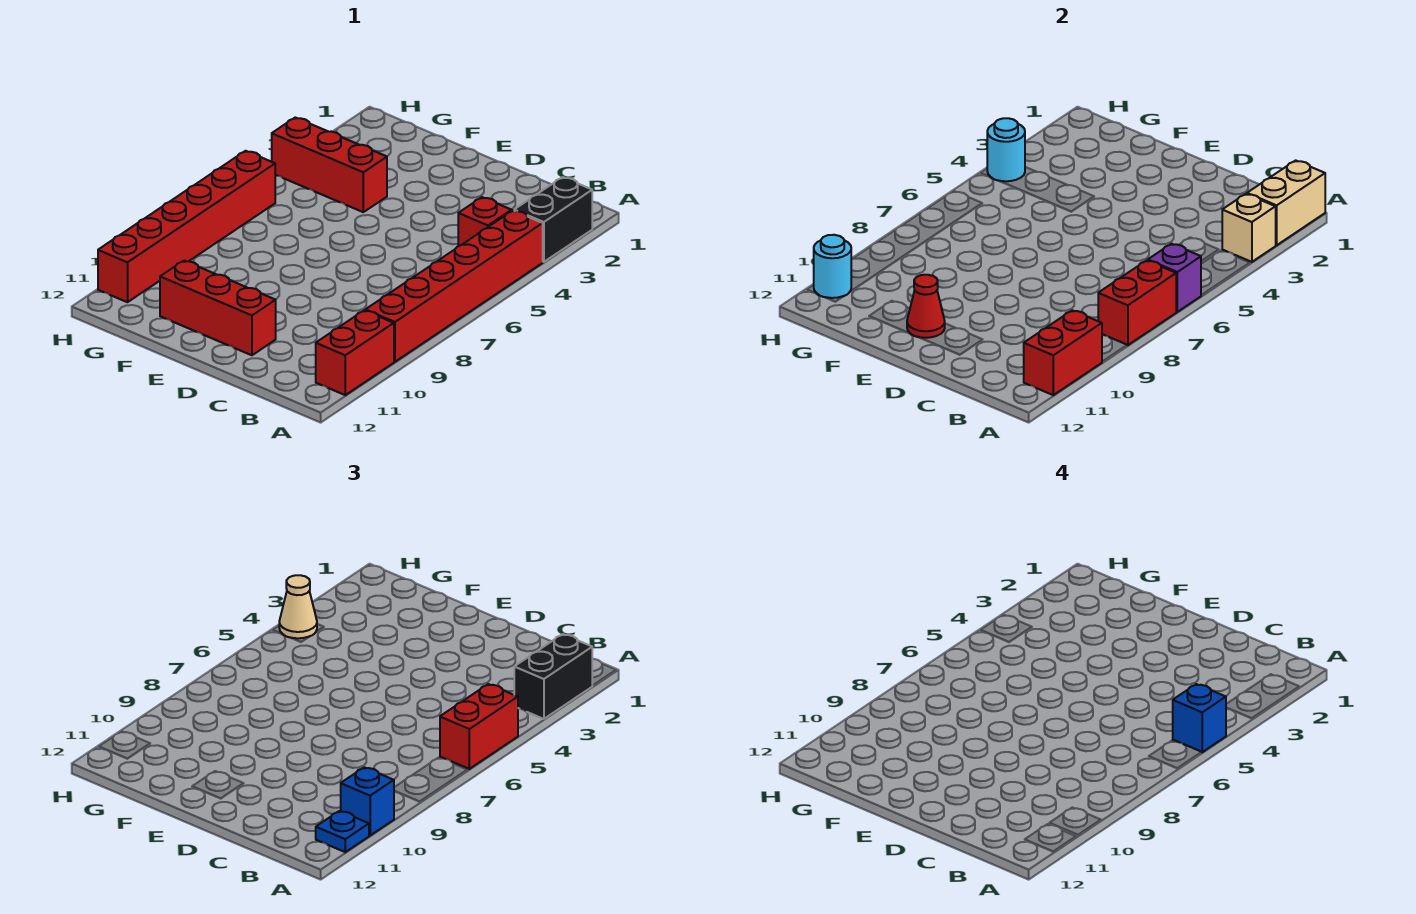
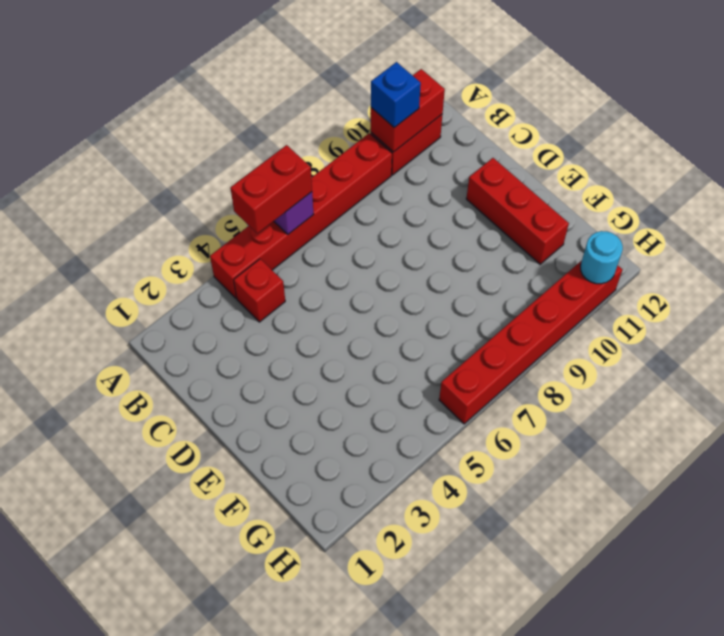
none -> black 1x2 brick [514,177,592,262]
none -> red 1x3 brick [272,118,387,212]
none -> tan 1x2 brick [1247,160,1325,245]

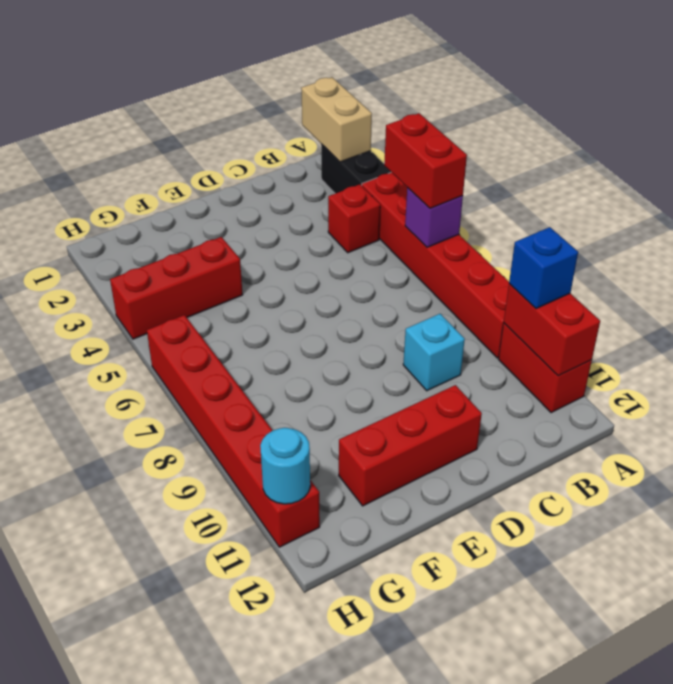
cyan 1x1 brick [403,314,465,391] -> none
none -> tan 1x1 brick [1222,194,1276,262]
none -> red 1x2 brick [1098,260,1176,345]
none -> red 1x1 cone [907,275,945,338]

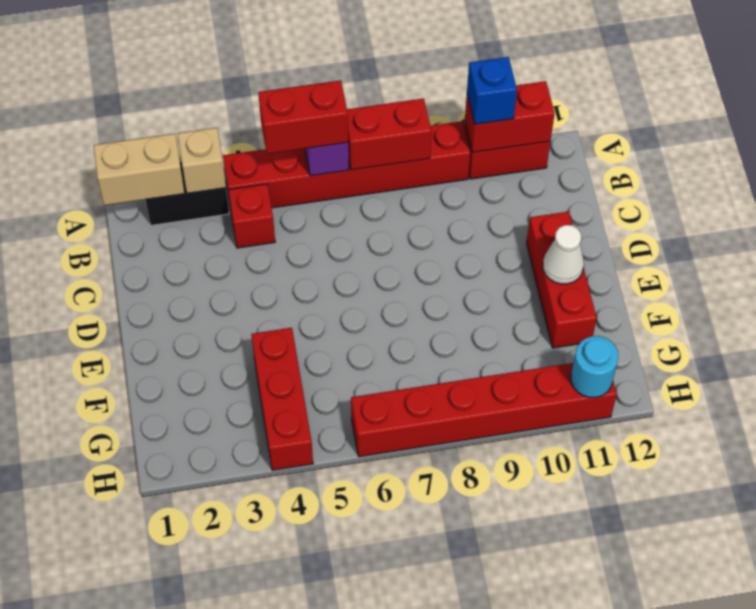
white 1x1 cone [543,225,584,284] -> red 1x1 cone [907,275,945,338]
none -> cyan 1x1 round brick [987,118,1025,181]
none -> black 1x2 brick [514,634,592,719]
none -> blue 1x1 plate [316,811,369,852]

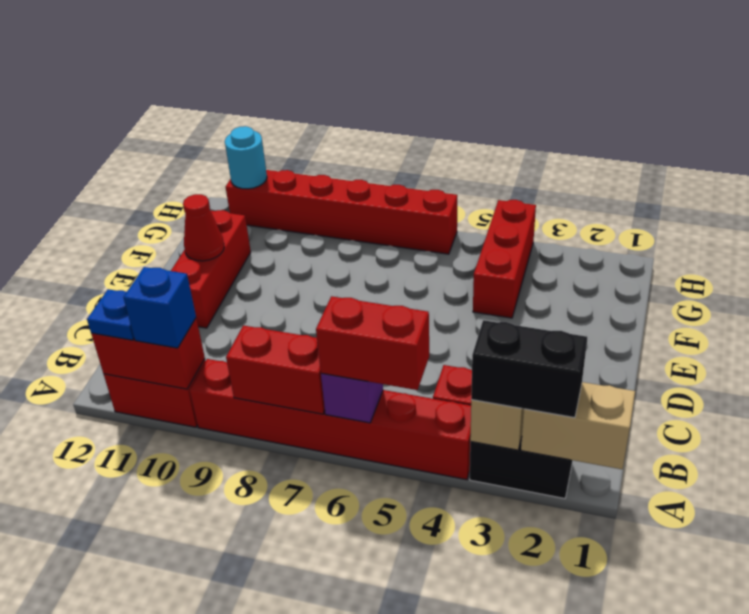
none -> cyan 1x1 round brick [987,118,1025,181]
none -> tan 1x1 cone [279,575,317,638]
none -> blue 1x1 brick [1173,684,1226,752]

